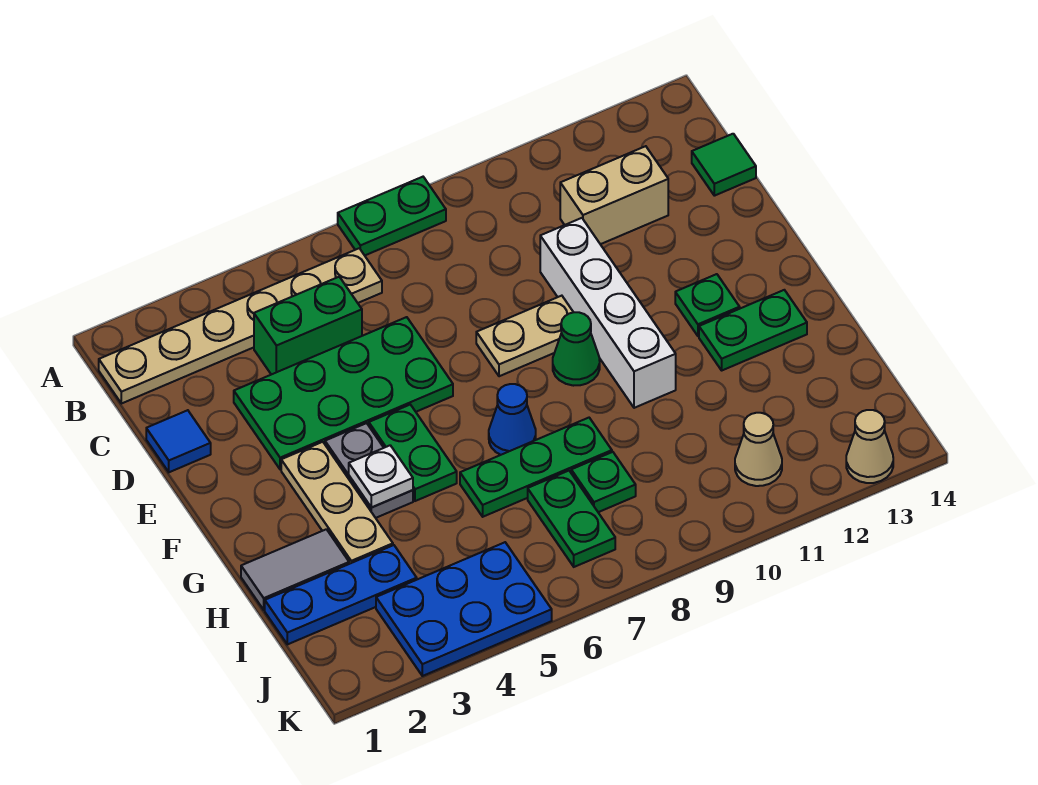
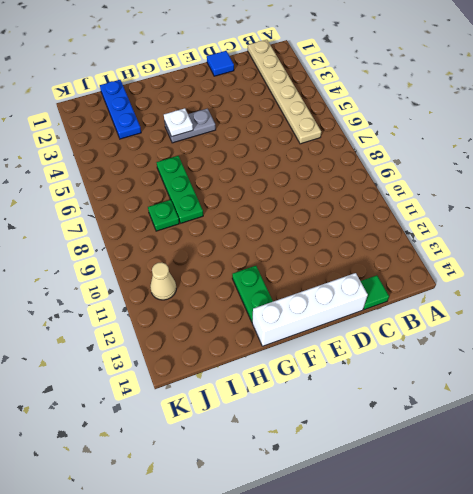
white 1x4 brick [252,273,368,346] -> white 1x4 brick moved to [540,218,676,408]
none -> green 1x2 plate [338,177,446,255]
none -> green 1x2 brick [254,277,362,375]
none -> tan 1x2 brick [560,146,668,244]

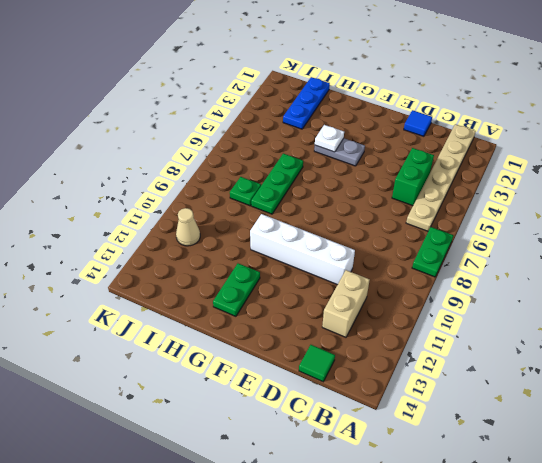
none -> green 2x4 plate [234,317,453,470]
none -> tan 1x2 plate [476,296,573,376]
none -> tan 1x3 plate [281,442,393,564]

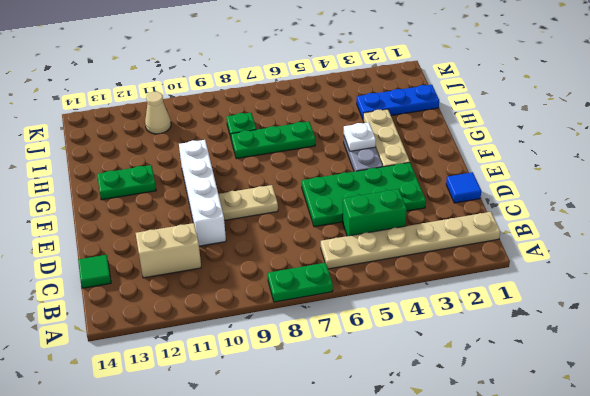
none -> green 1x2 plate [369,405,457,501]
none -> green 1x1 cone [553,312,600,386]
none -> green 1x1 plate [675,274,740,336]

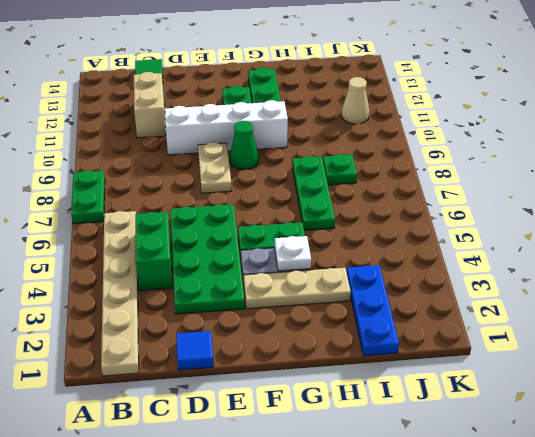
none -> blue 1x1 cone [489,384,536,455]
none -> grey 1x2 tile [241,529,349,610]
none -> green 1x2 plate [528,471,615,567]

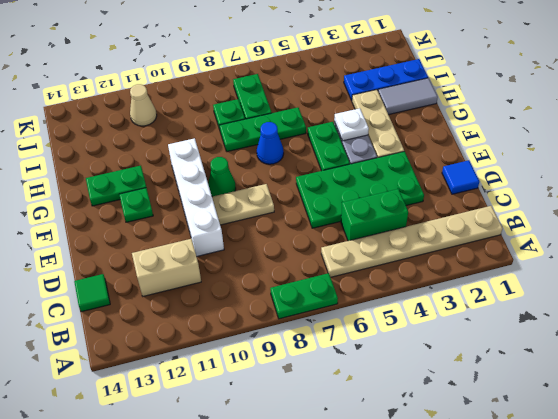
none -> blue 2x3 plate [376,542,552,676]
none -> tan 1x1 cone [846,410,893,483]

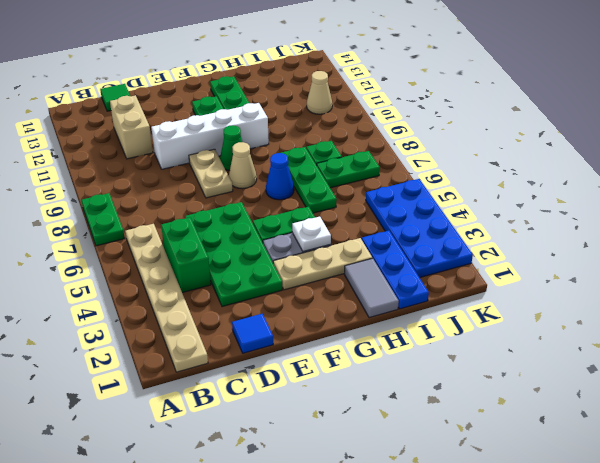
tan 1x1 cone [229,142,257,189] -> tan 1x1 cone moved to [846,410,893,483]
blue 2x4 plate [366,179,473,278] -> blue 2x3 plate [376,542,552,676]

